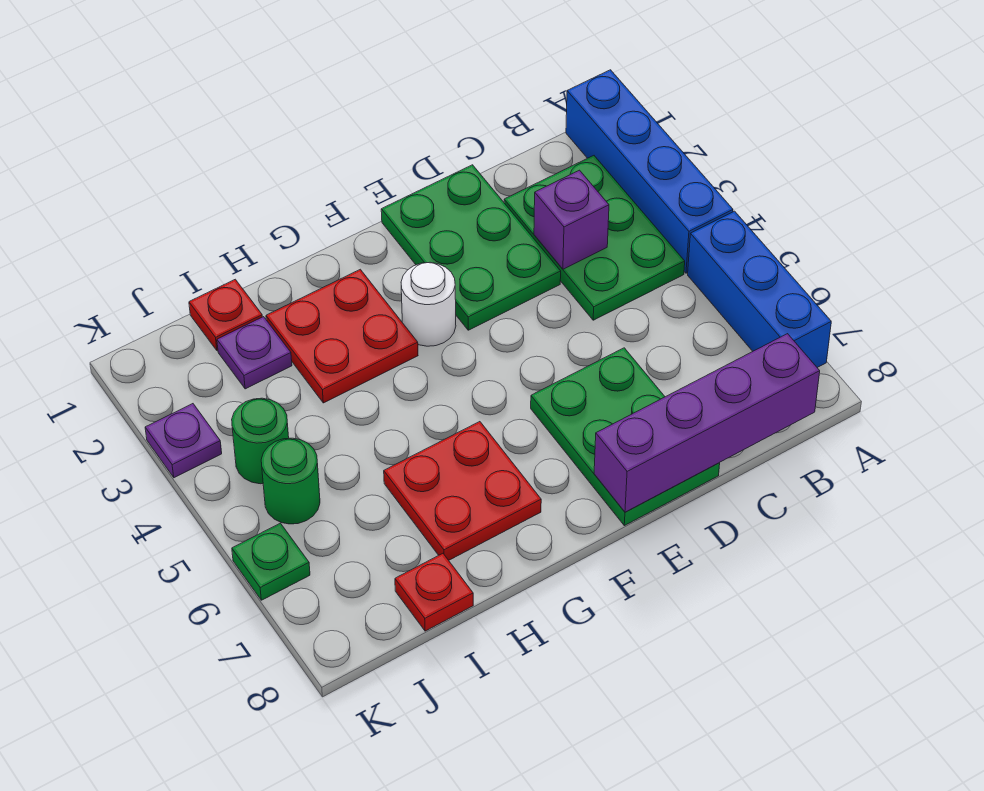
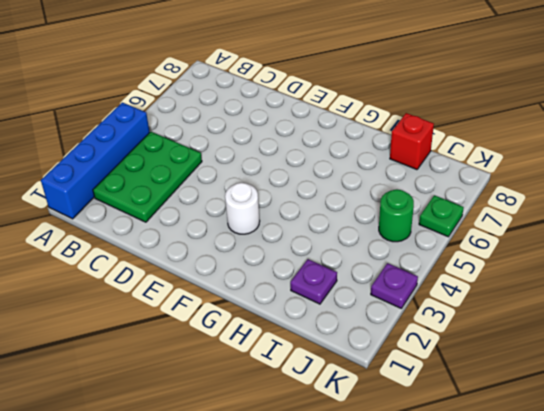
red 1x1 brick [390,113,434,170] -> red 1x1 plate [395,554,473,631]
none -> blue 1x3 brick [688,211,831,368]
none -> green 2x3 plate [381,165,561,330]
none -> green 2x3 plate [531,348,720,526]

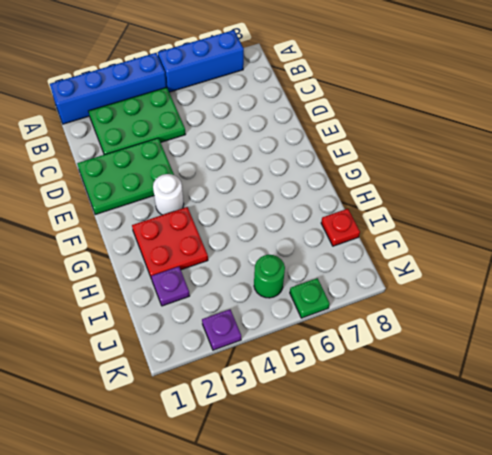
none -> green 2x3 plate [531,348,720,526]
none -> red 2x2 plate [384,422,541,560]
none -> red 1x1 plate [189,279,262,351]

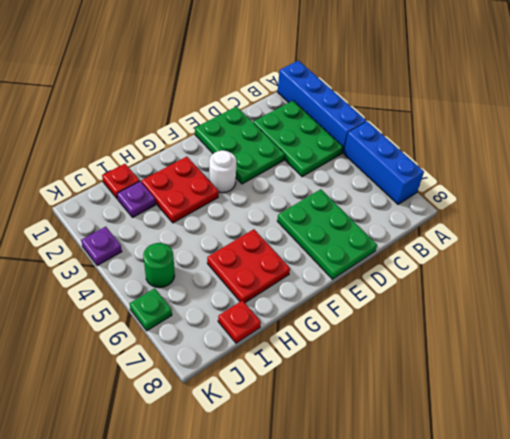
none -> green 1x1 round brick [232,398,289,484]
none -> purple 1x4 brick [594,334,820,512]
none -> purple 1x1 brick [534,170,609,269]

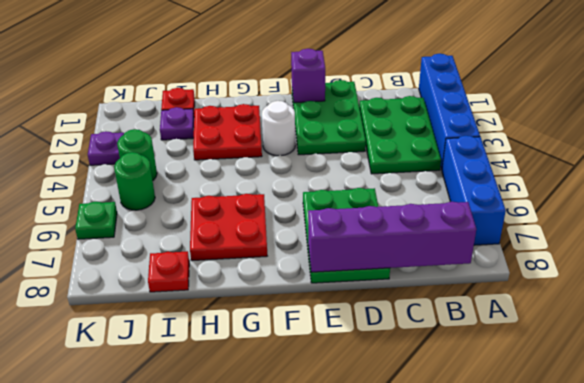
purple 1x1 brick [291,49,325,103] -> purple 1x1 brick moved to [534,170,609,269]

